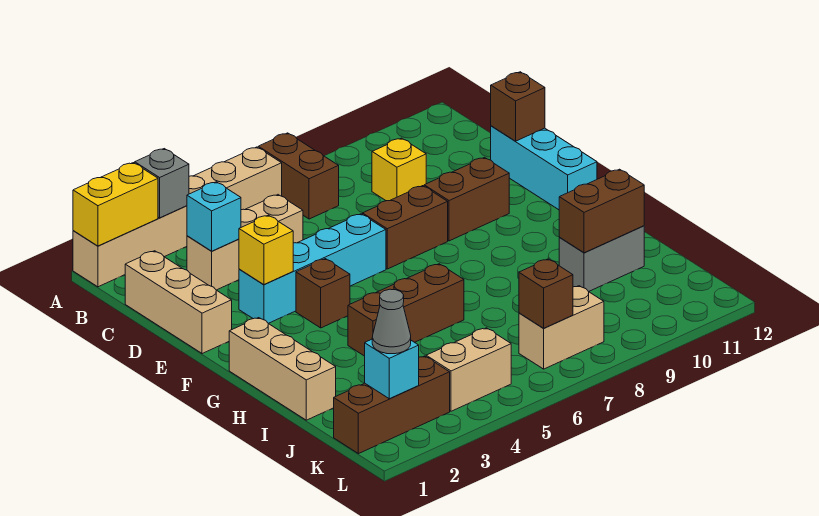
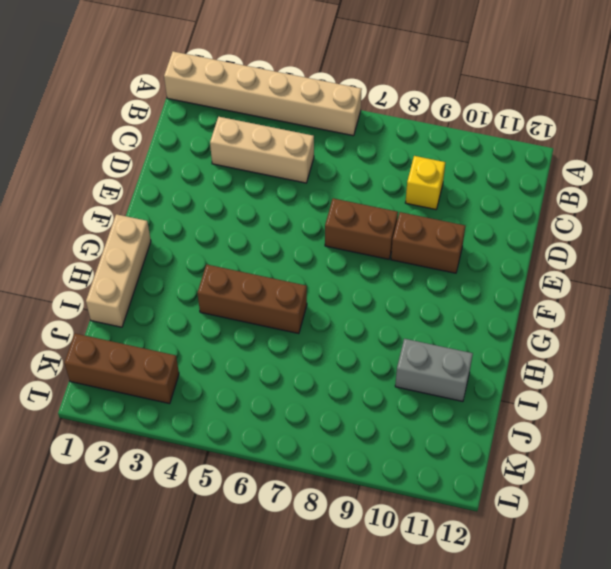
none -> brown 1x2 brick [258,133,339,219]
none -> tan 1x3 brick [125,251,232,354]
none -> cyan 1x3 brick [491,126,597,210]

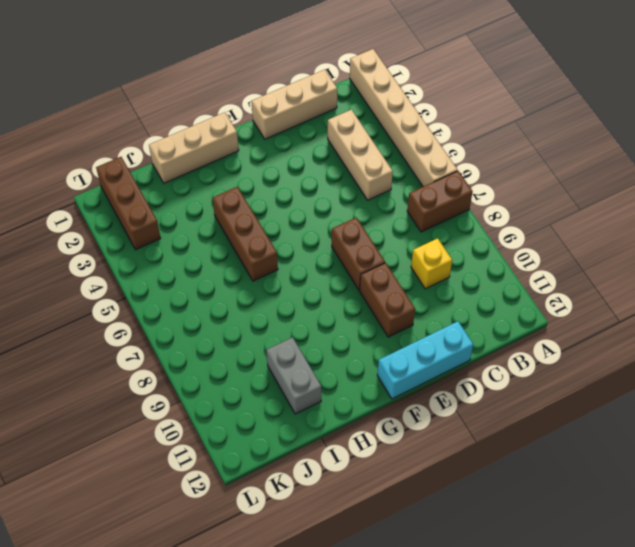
none -> cyan 1x4 brick [239,214,386,324]
none -> brown 1x1 brick [296,259,350,328]
none -> tan 1x2 brick [426,328,511,411]

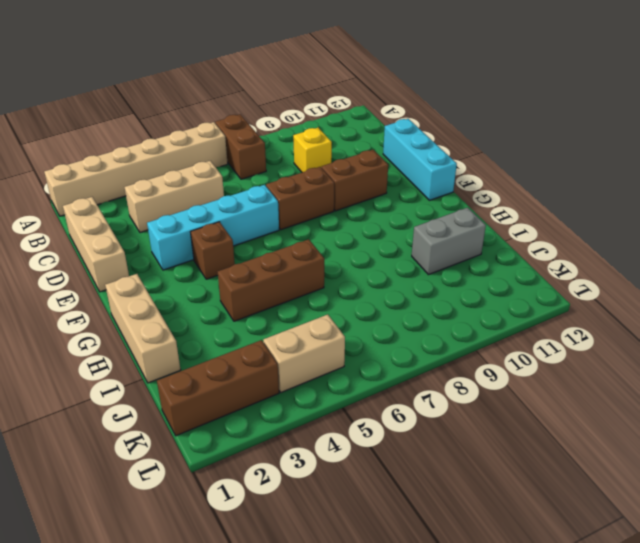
none -> tan 1x2 brick [519,286,604,369]
none -> yellow 1x2 brick [73,163,158,246]
none -> grey 1x1 brick [135,149,189,218]

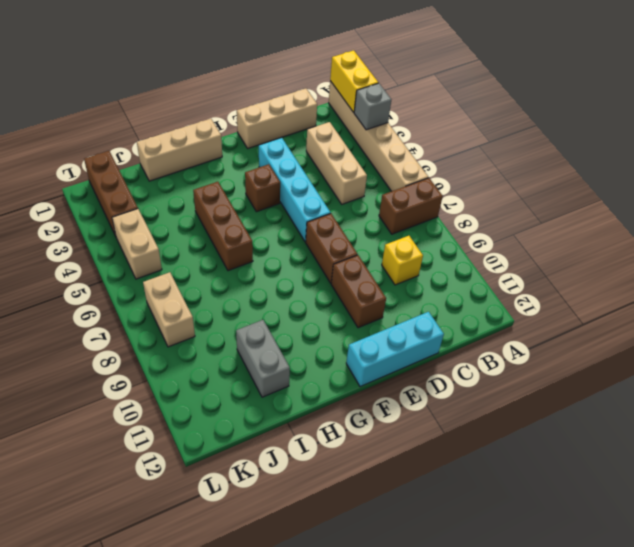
none -> cyan 1x1 brick [187,182,241,251]
none -> brown 1x1 brick [491,72,545,141]
none -> yellow 1x1 brick [239,215,293,285]

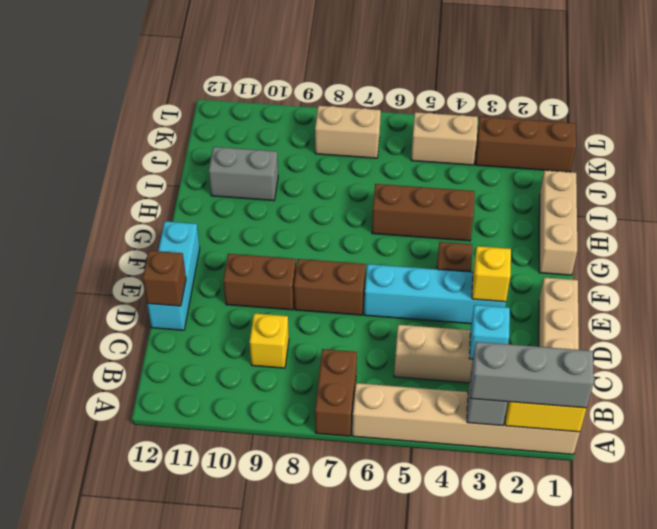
grey 1x3 brick [471,342,594,408] -> none
none -> brown 1x2 brick [559,169,644,253]
none -> cyan 1x1 brick [365,339,419,399]
none -> brown 1x1 brick [519,259,573,328]

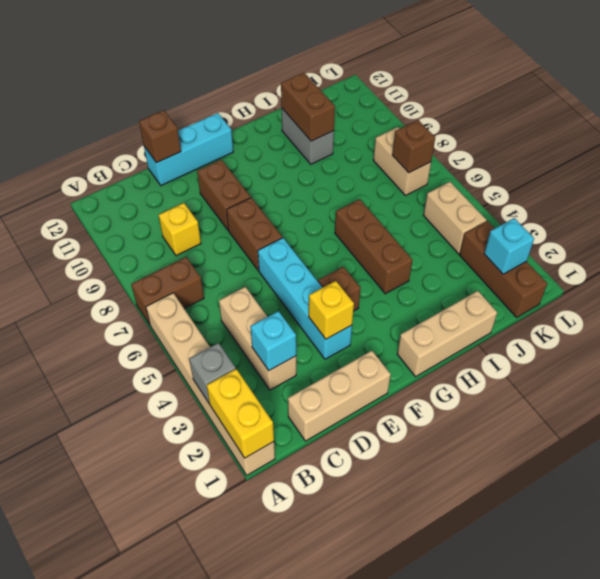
none -> grey 1x1 cone [372,289,411,354]

